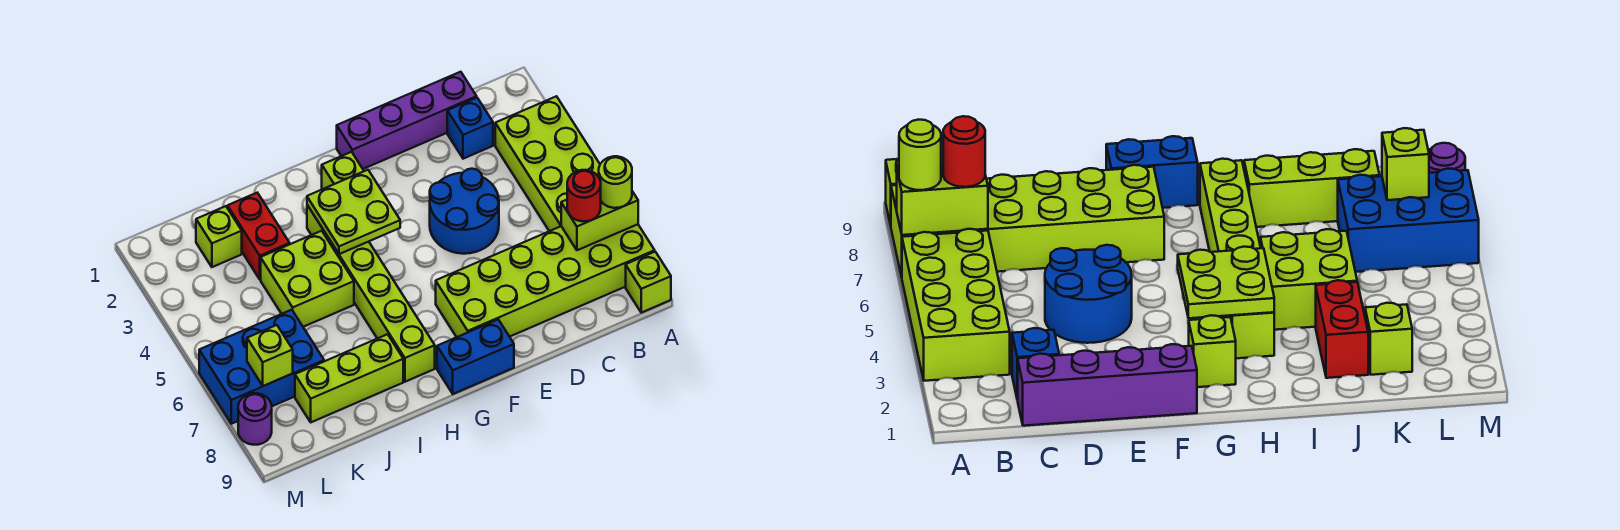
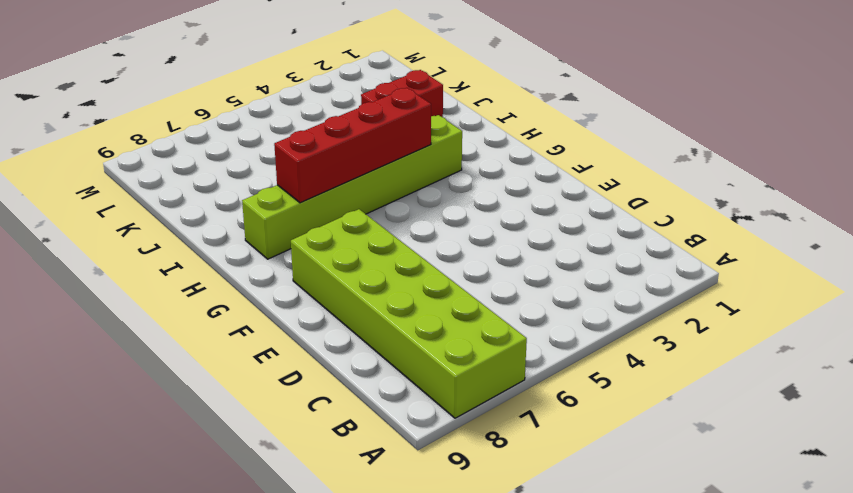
red 1x4 brick [274,88,431,203] -> lime 2x2 plate [307,170,400,254]
none -> lime 2x4 brick [495,96,600,231]
none -> lime 1x1 brick [626,252,671,313]
none -> purple 1x4 brick [337,72,477,169]

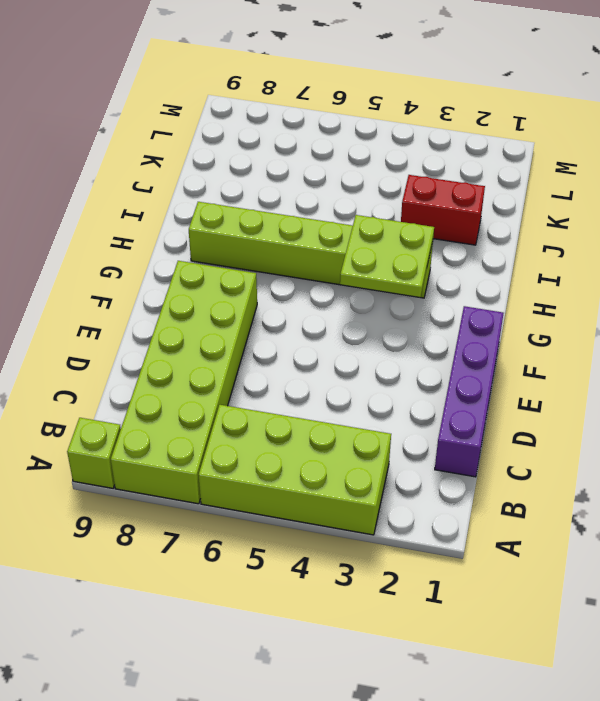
none -> blue 1x1 brick [447,98,493,159]
none -> blue 2x2 round brick [430,169,499,254]
none -> blue 1x2 brick [437,320,514,394]

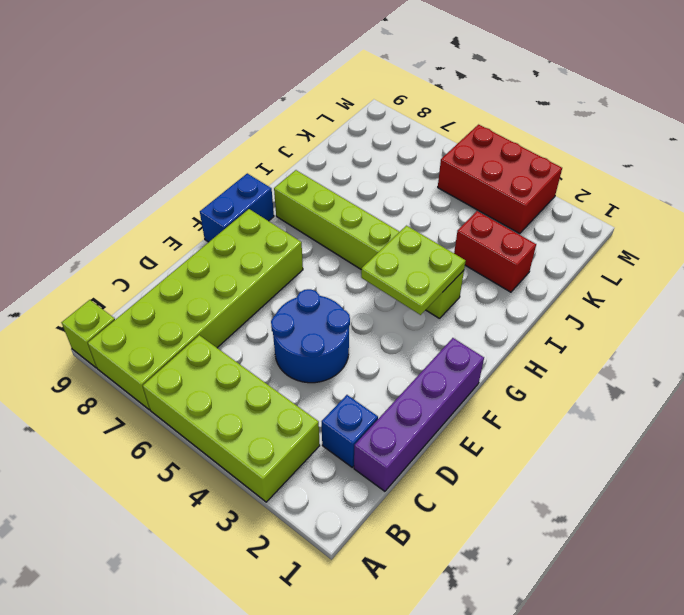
red 2x3 brick [438,125,562,234] -> none
none -> lime 1x1 brick [322,152,364,189]
none -> lime 2x2 brick [261,231,354,327]
none -> lime 1x3 brick [295,334,403,422]

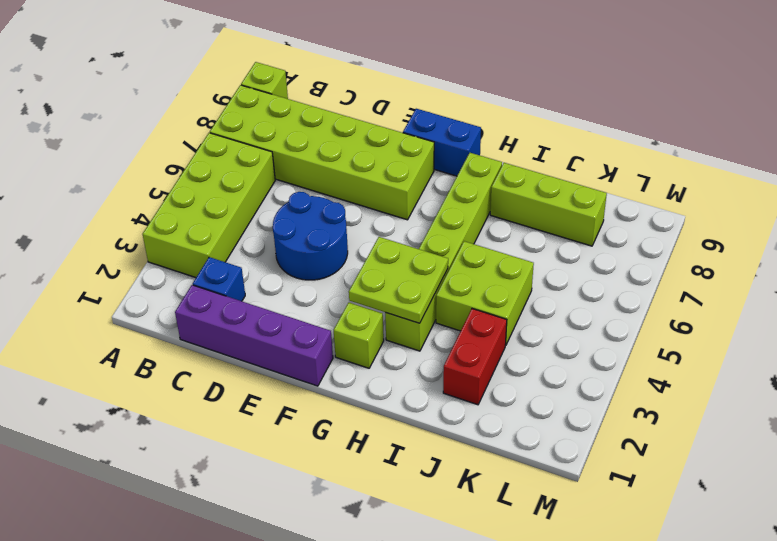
none -> lime 1x1 brick [196,206,242,267]
none -> blue 2x3 brick [199,310,324,424]
none -> purple 1x1 round brick [238,393,272,445]

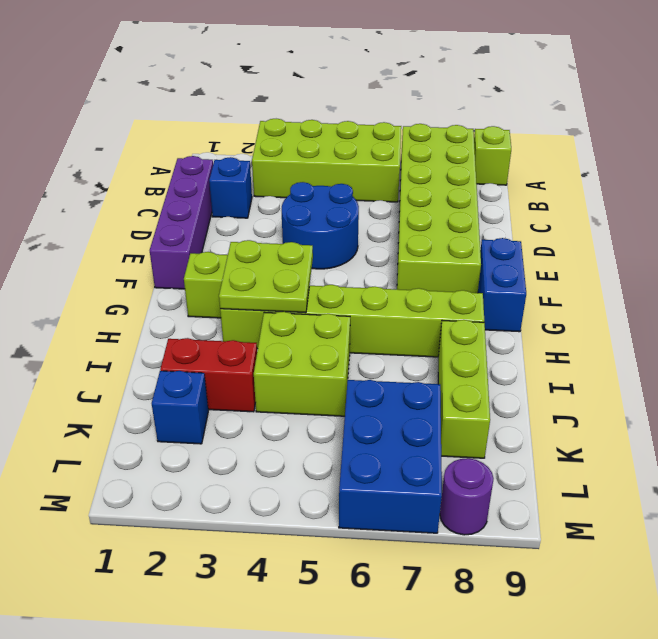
blue 1x1 brick [152,371,208,444] -> lime 1x1 brick [196,206,242,267]
none -> lime 1x2 brick [561,191,638,250]
none -> lime 1x1 brick [247,325,293,386]
none -> lime 1x1 round brick [599,156,632,208]

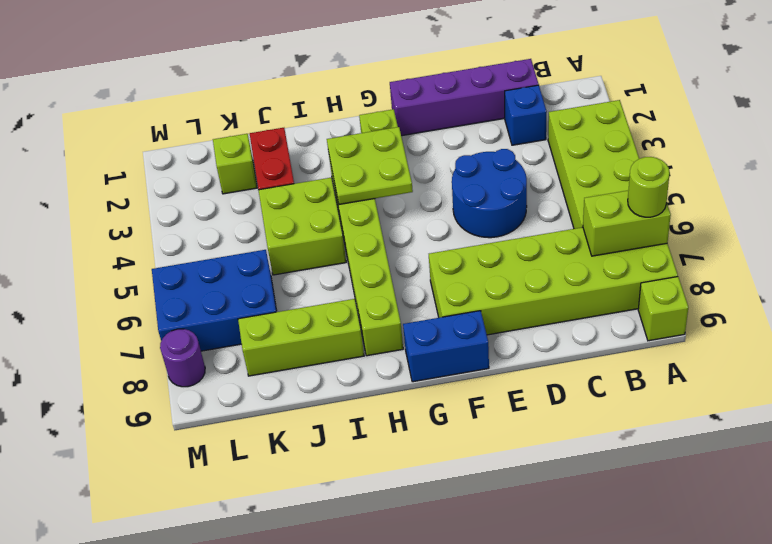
none -> lime 1x1 brick [247,325,293,386]
none -> red 1x1 round brick [567,170,601,221]

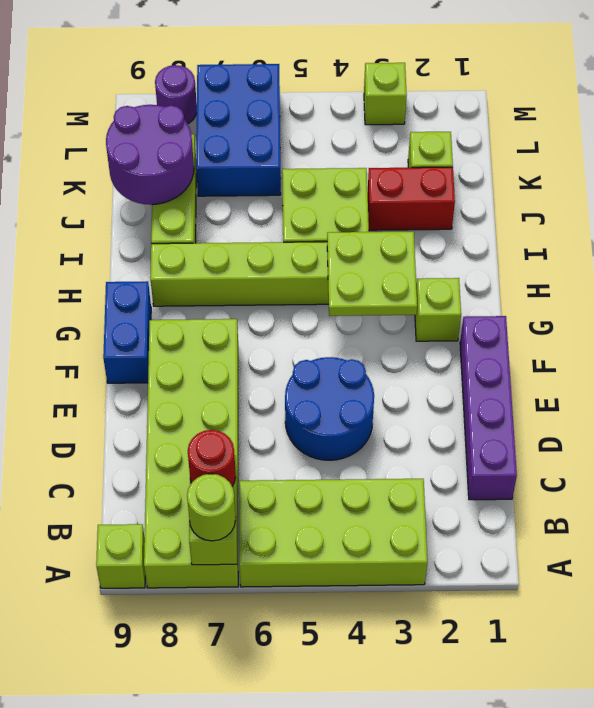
purple 2x2 round brick [106,105,194,205] -> none
lime 1x1 brick [364,63,407,125] -> lime 1x1 brick moved to [247,325,293,386]
none -> blue 1x1 brick [447,98,493,159]

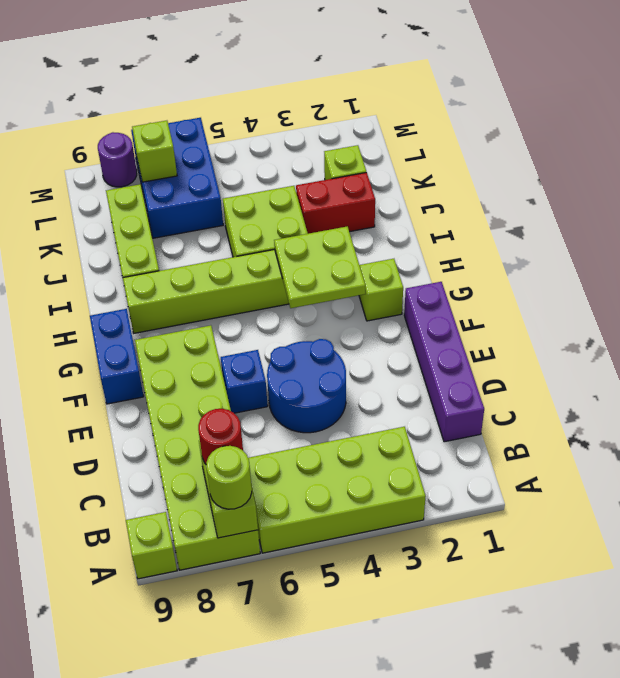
blue 1x1 brick [221,350,268,413] -> blue 1x1 brick moved to [447,98,493,159]

